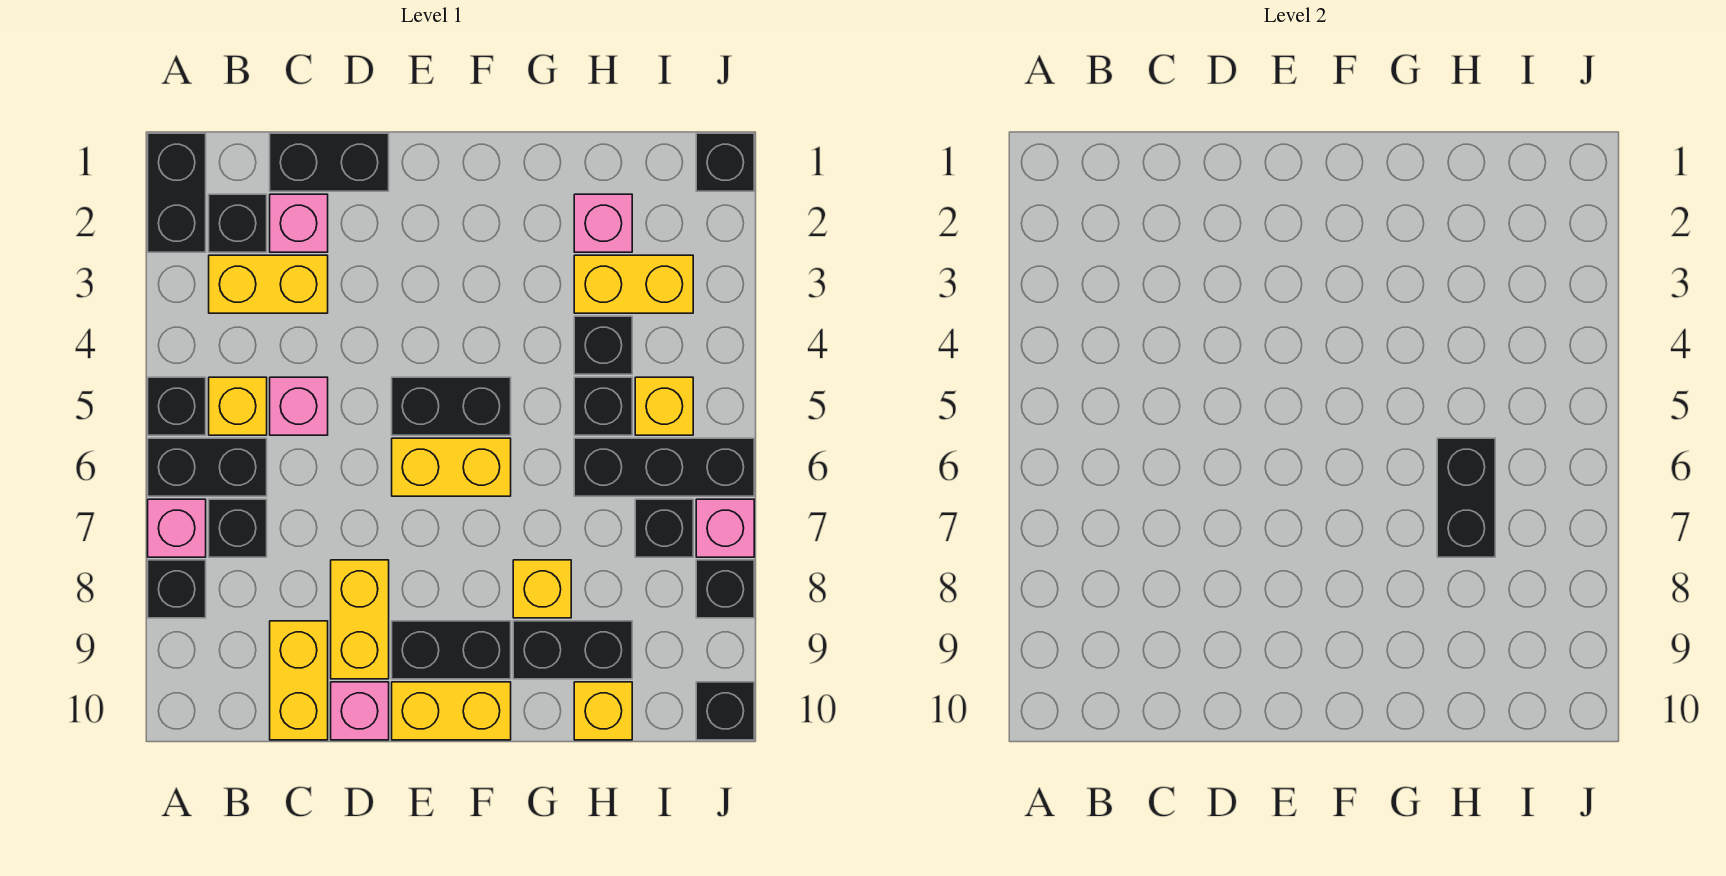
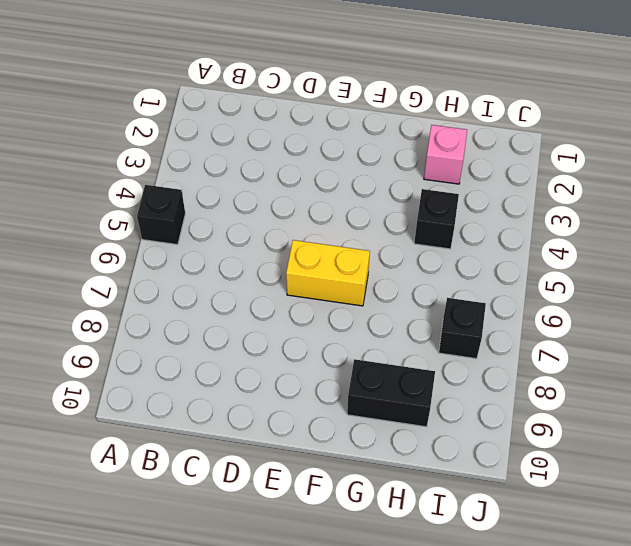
none -> black 1x2 brick [148,133,206,252]
none -> black 1x2 brick [148,438,267,496]
none -> pink 1x1 brick [148,499,206,557]
none -> black 1x1 brick [148,560,206,618]

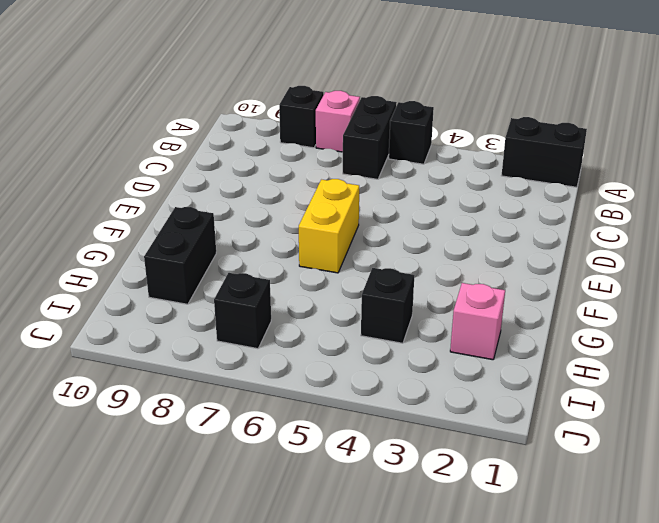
none -> black 1x1 brick [209,194,267,252]
none -> yellow 1x2 brick [209,255,328,313]
none -> yellow 1x1 brick [209,377,267,435]
none -> black 1x1 brick [209,499,267,557]

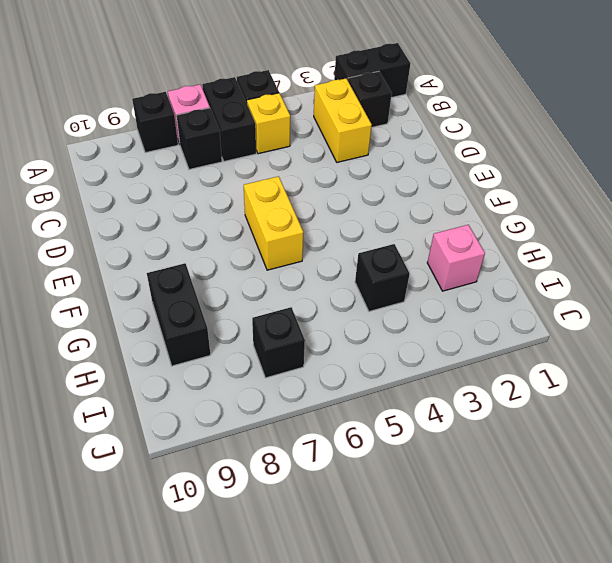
none -> black 1x2 brick [270,133,389,191]
none -> pink 1x1 brick [270,194,328,252]
none -> pink 1x1 brick [270,377,328,435]
none -> yellow 1x2 brick [270,621,328,740]

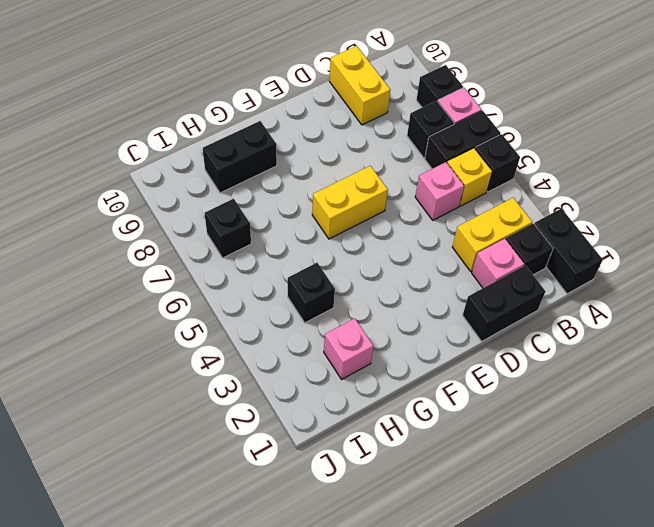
none -> yellow 1x2 brick [331,560,389,679]
none -> pink 1x1 brick [331,682,389,740]
none -> black 1x2 brick [392,377,511,435]
none -> black 1x2 brick [392,621,511,679]

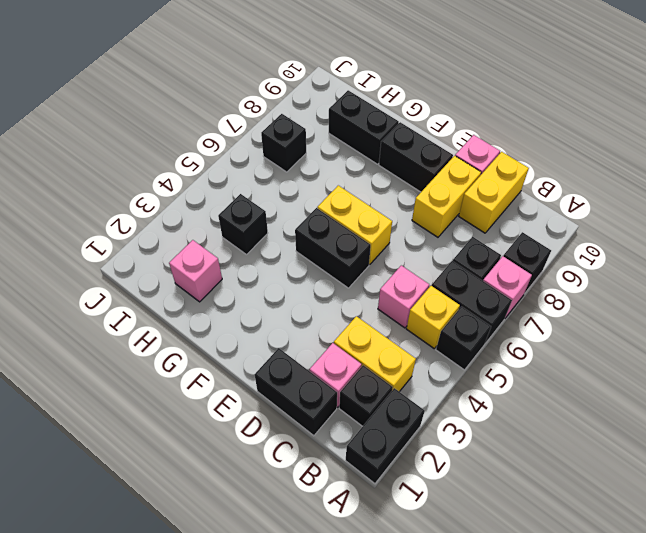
none -> yellow 1x2 brick [392,682,511,740]
none -> yellow 1x1 brick [513,560,571,618]
none -> yellow 1x2 brick [574,255,693,313]
none -> black 1x1 brick [574,377,632,435]

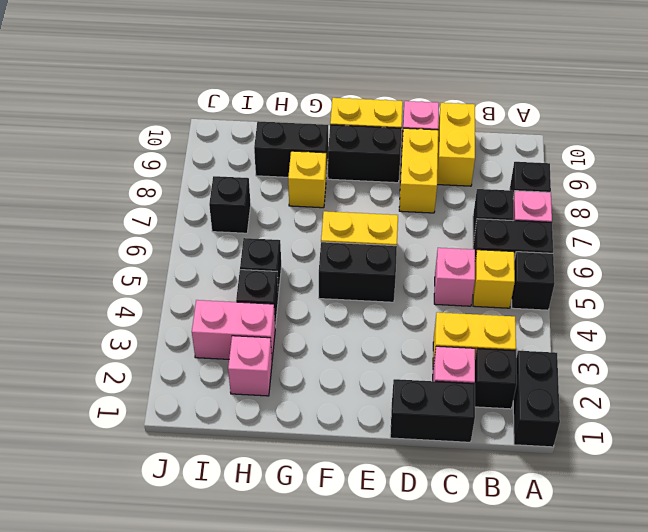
pink 1x2 brick [192,300,275,359] -> yellow 1x2 brick [574,255,693,313]
none -> black 1x3 brick [574,438,754,496]
none -> yellow 1x1 brick [574,682,632,740]
none -> yellow 1x1 brick [635,377,693,435]
none -> black 1x1 brick [696,133,754,191]

